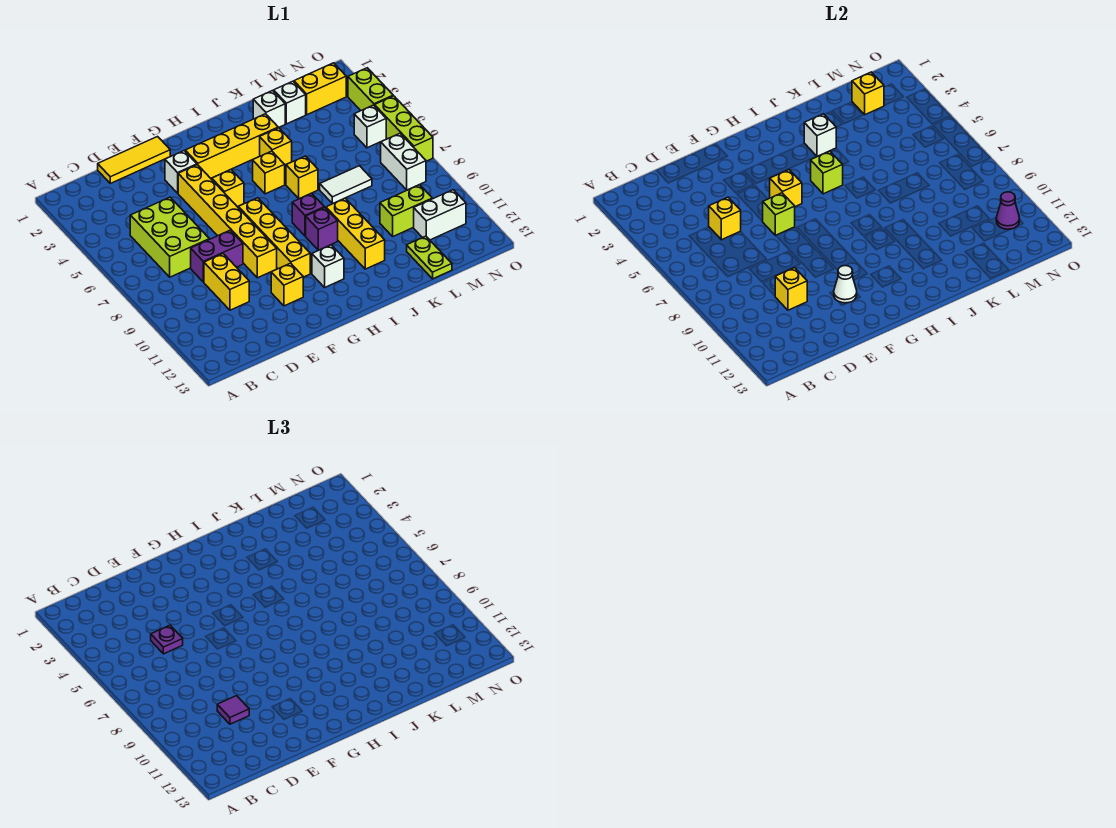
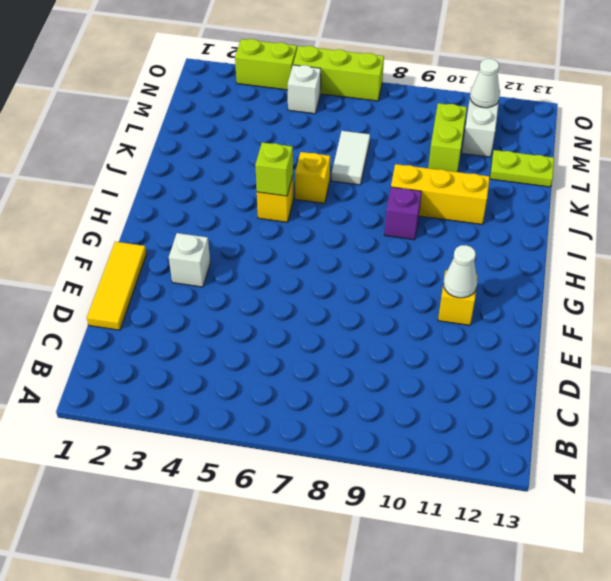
white 1x1 cone [470,59,500,108] -> purple 1x1 cone [996,192,1020,229]
none -> lime 2x3 brick [130,197,209,277]
none -> purple 1x2 brick [191,230,243,282]
none -> yellow 1x2 brick [204,254,249,310]
none -> yellow 1x6 brick [178,165,277,278]

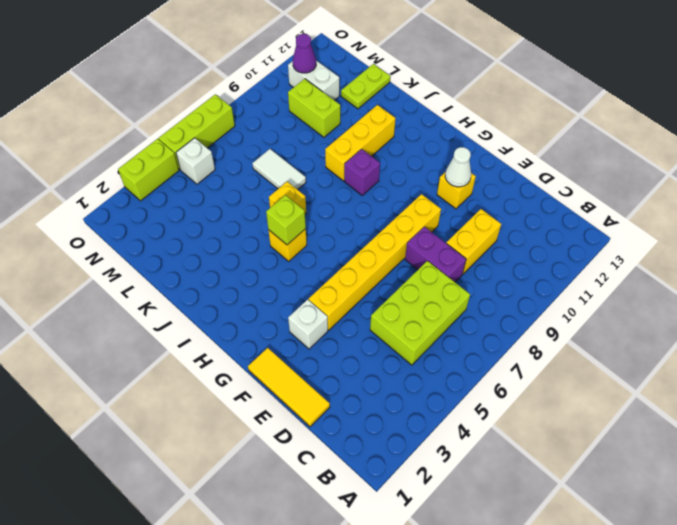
none -> yellow 1x4 brick [185,114,278,178]
none -> yellow 1x1 brick [212,170,244,207]
none -> yellow 1x4 brick [238,198,310,277]
none -> white 1x1 brick [312,245,344,287]

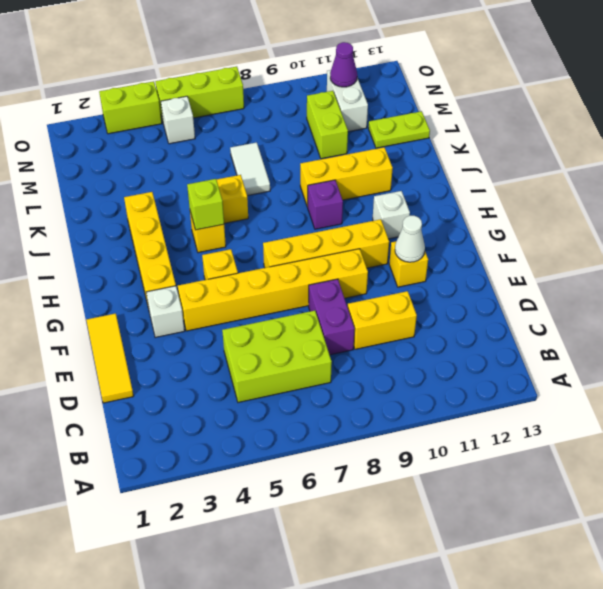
none -> purple 1x1 brick [292,193,324,236]
none -> yellow 1x1 brick [260,128,292,165]
none -> white 1x1 brick [253,91,285,128]
none -> white 1x1 brick [274,81,306,124]

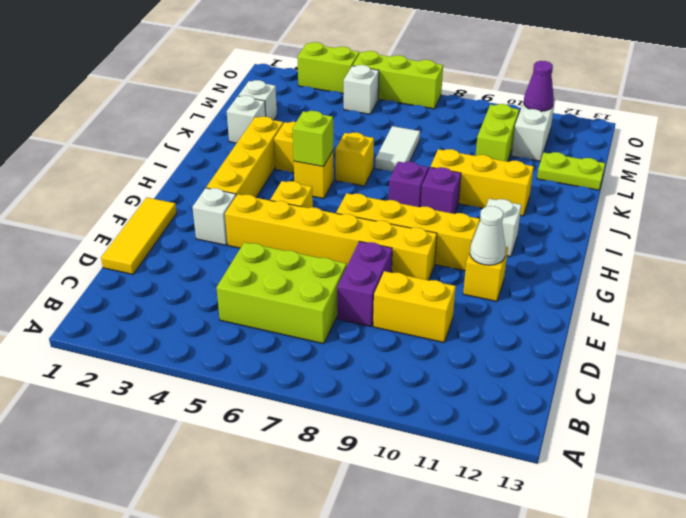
none -> yellow 1x2 brick [294,63,346,115]
none -> white 1x2 brick [381,133,426,190]
none -> yellow 1x1 brick [709,197,741,240]
none -> yellow 1x1 brick [775,268,807,310]

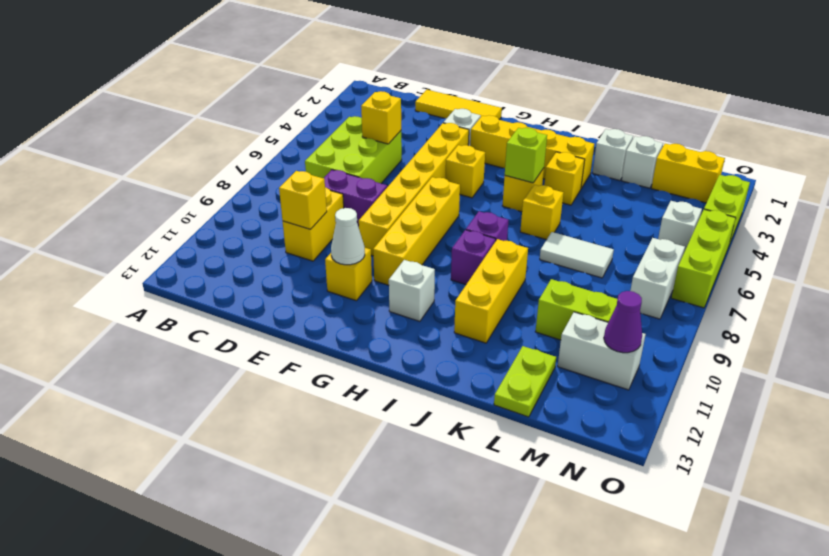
none -> lime 1x1 brick [762,193,795,235]
none -> yellow 1x1 brick [770,170,802,207]
none -> white 1x1 brick [804,114,836,156]
none -> yellow 1x1 brick [852,72,884,115]

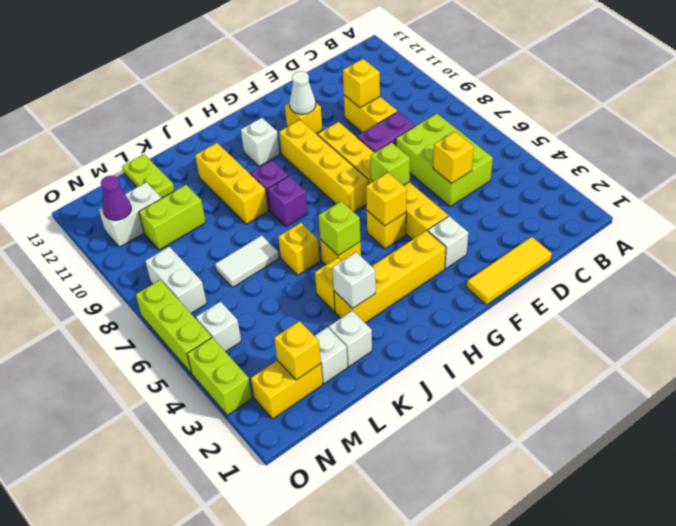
none -> purple 1x1 plate [151,625,183,654]
none -> purple 1x1 tile [217,696,249,724]

